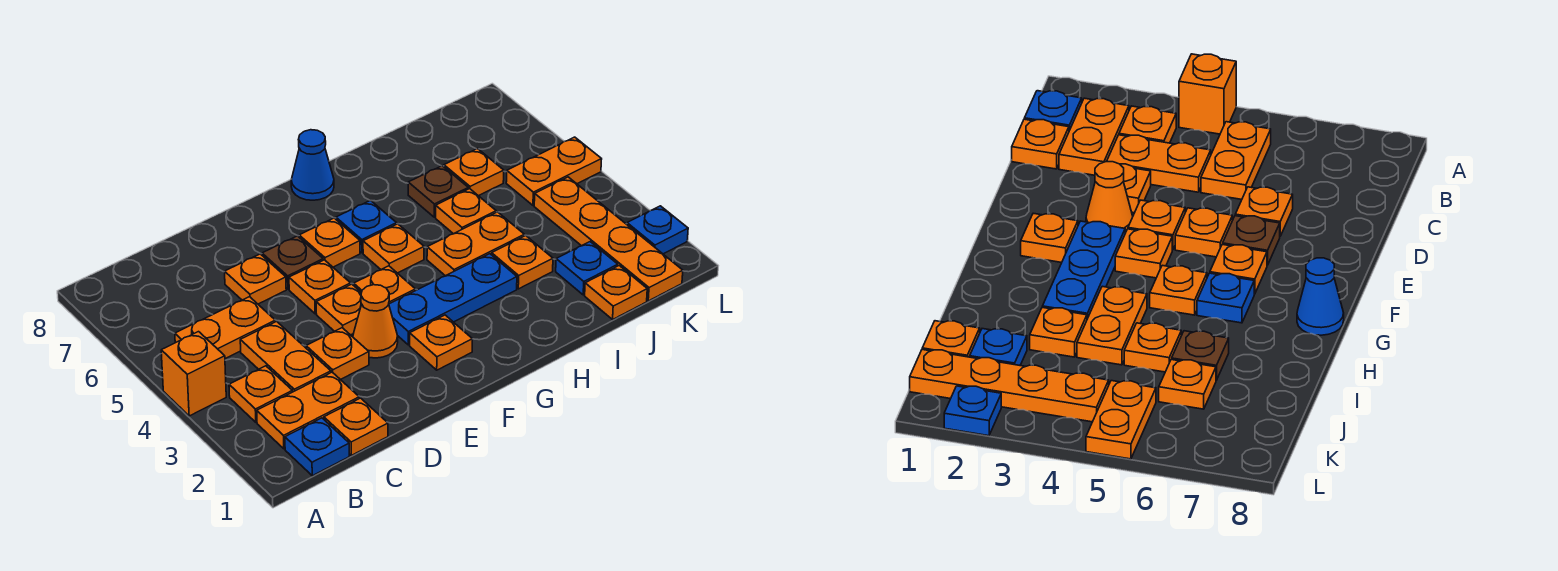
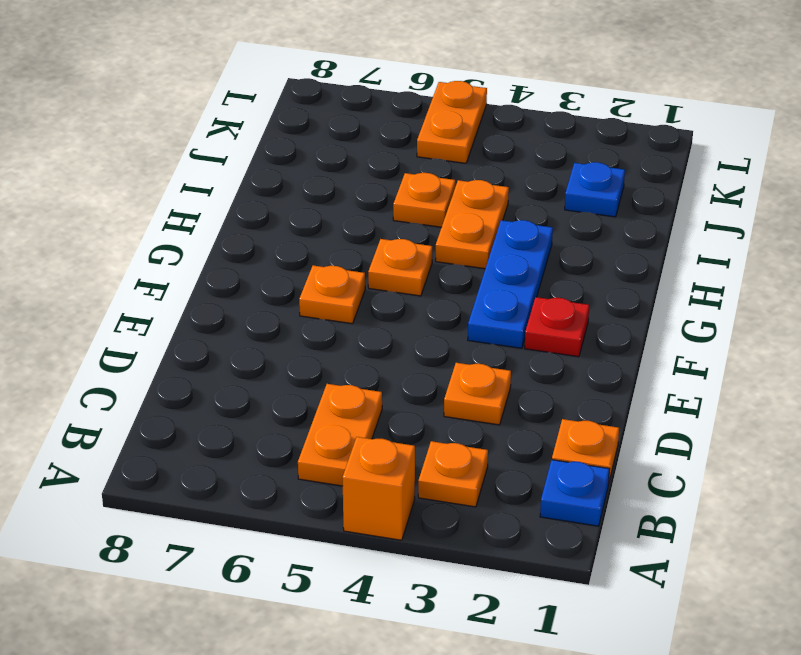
red 1x1 plate [525,297,589,357] -> orange 1x1 plate [410,315,472,370]
none -> orange 1x2 plate [257,372,359,449]
none -> orange 1x2 plate [240,321,331,392]
none -> orange 1x1 plate [225,254,286,304]
none -> orange 1x1 cone [353,285,398,358]

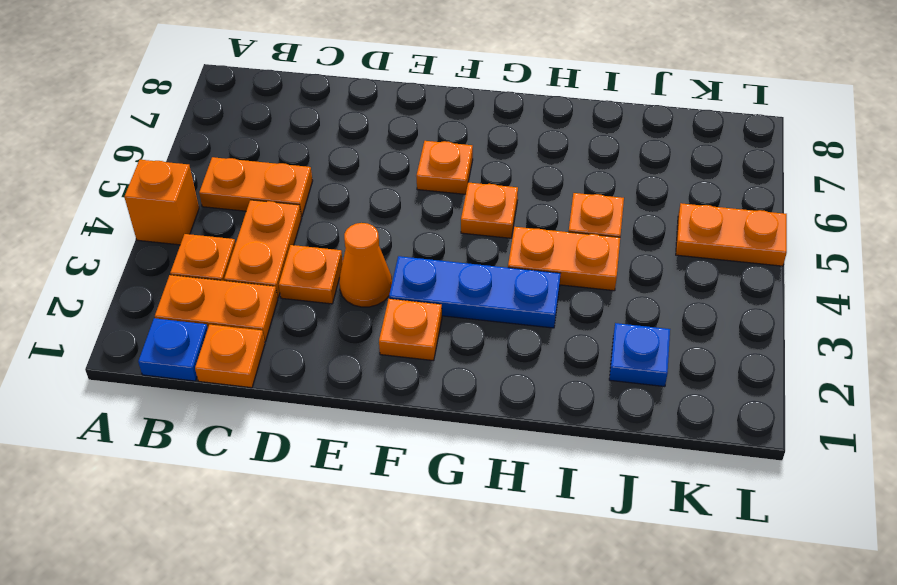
none -> orange 1x1 plate [225,254,286,304]
none -> orange 1x1 plate [316,284,361,335]
none -> orange 1x1 plate [289,260,351,314]
none -> brown 1x1 plate [262,236,323,289]

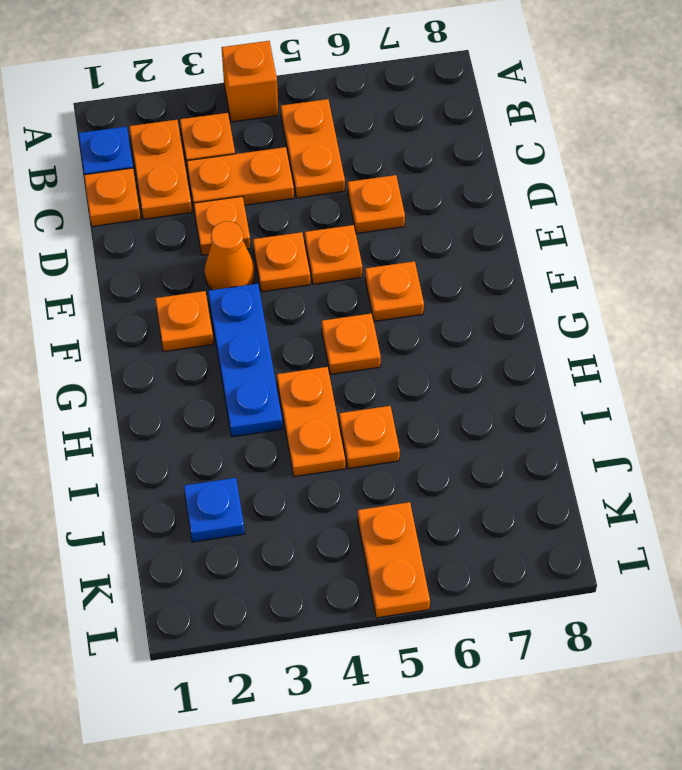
none -> brown 1x1 plate [262,236,323,289]
none -> orange 1x1 plate [354,266,415,304]
none -> blue 1x1 plate [336,200,397,253]
none -> blue 1x1 cone [291,130,334,200]

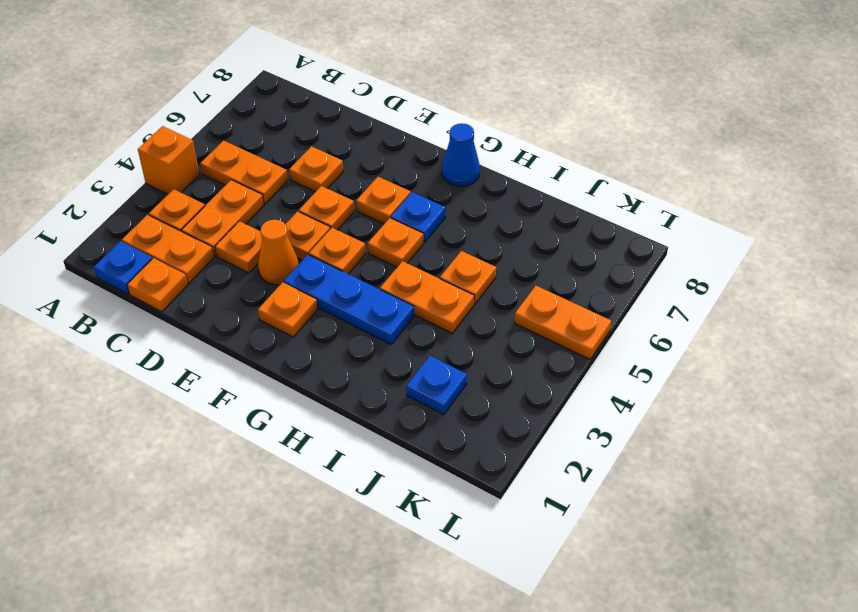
none -> brown 1x1 plate [262,236,323,289]
none -> orange 1x1 plate [492,236,553,289]
none -> brown 1x1 plate [408,166,468,217]
none -> orange 1x1 plate [585,266,647,319]

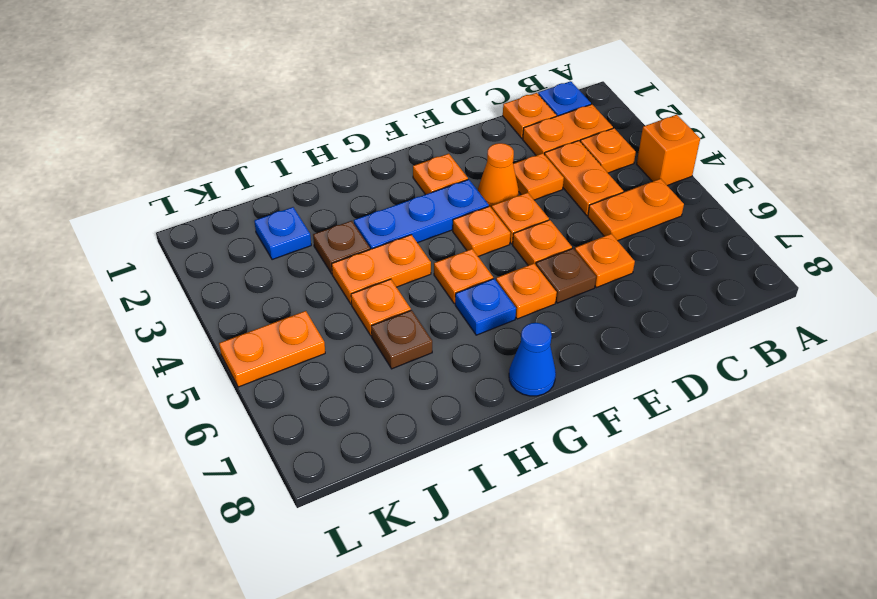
brown 1x1 plate [313,221,370,274] -> orange 1x1 plate [492,236,553,289]
none -> orange 1x1 plate [585,266,647,319]
none -> orange 1x1 plate [444,149,504,196]
none -> orange 1x4 plate [534,177,683,301]
none -> blue 1x1 plate [627,206,688,254]

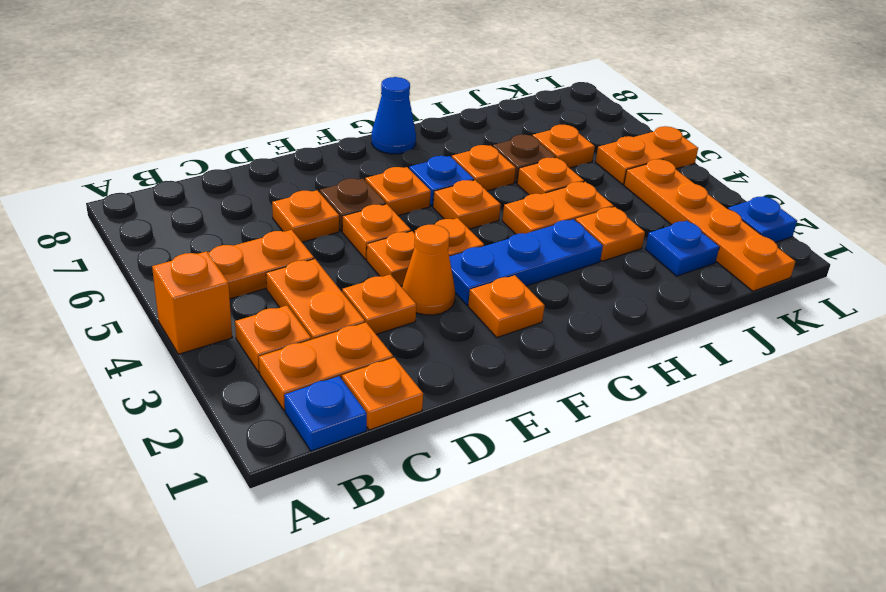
orange 1x1 plate [452,145,516,191] -> orange 1x1 plate moved to [585,266,647,319]

